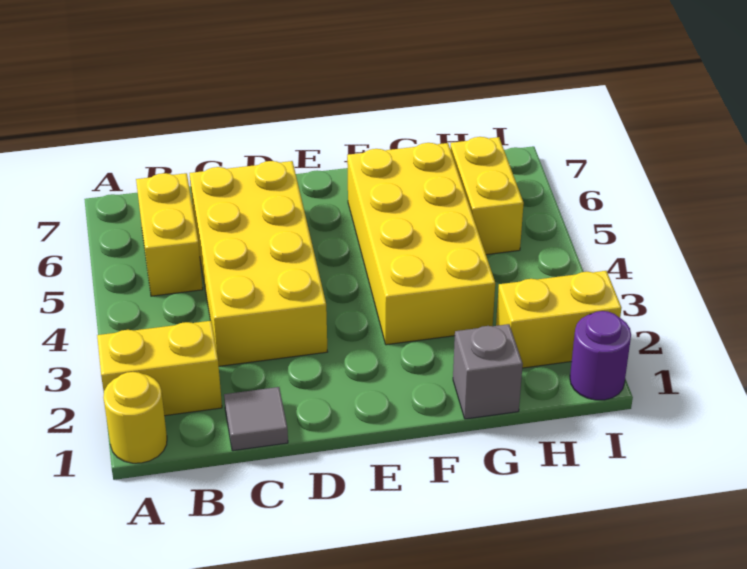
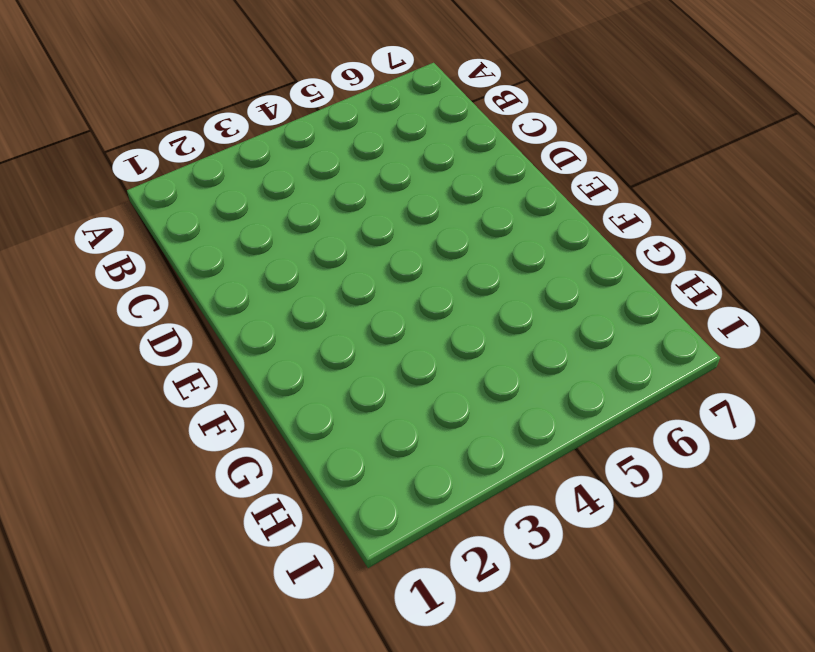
none -> yellow 1x1 round brick [103,372,167,463]
none -> yellow 1x2 brick [97,321,222,416]

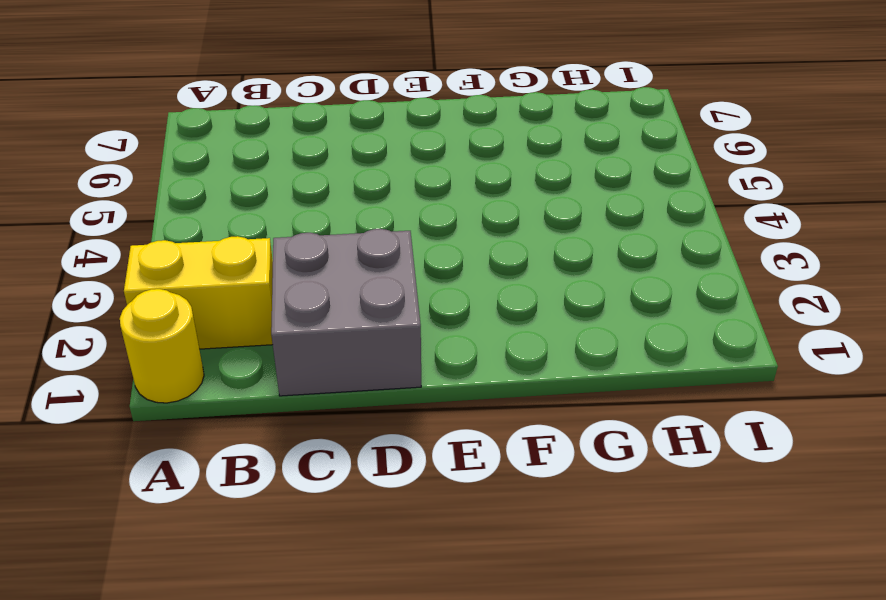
grey 2x2 brick [271,229,421,396] -> grey 1x1 tile [224,387,288,451]
none -> yellow 1x2 brick [136,173,203,296]
none -> yellow 2x4 brick [190,161,327,366]

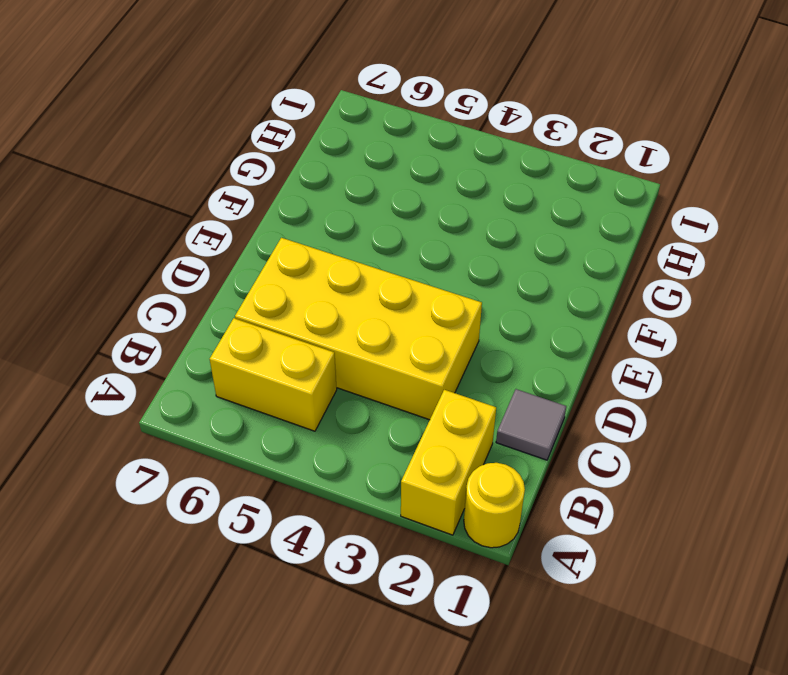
none -> yellow 2x4 brick [347,143,495,345]
none -> grey 1x1 brick [453,324,523,419]

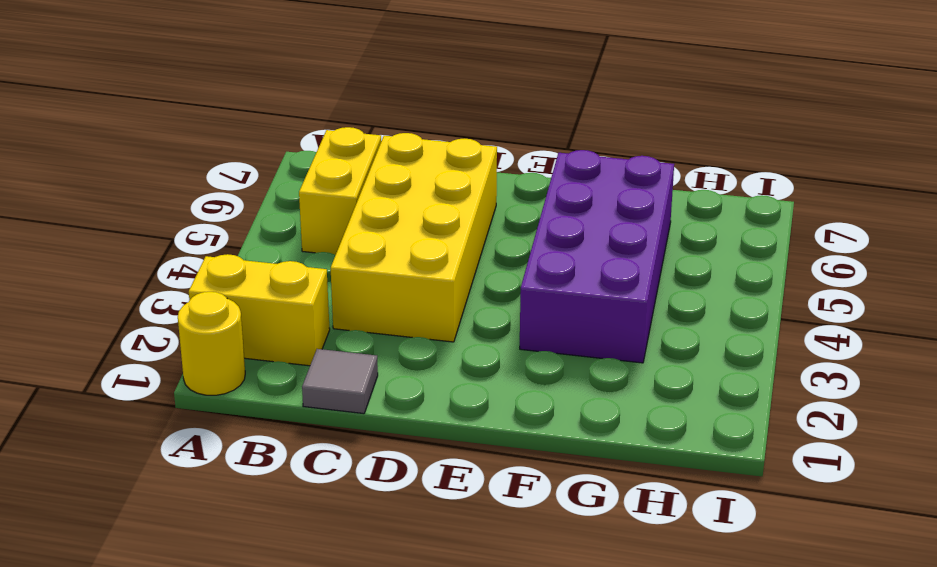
purple 2x4 brick [520,150,674,363] -> yellow 2x4 brick [347,143,495,345]
none -> grey 1x1 brick [453,324,523,419]
none -> yellow 1x2 brick [496,271,621,368]

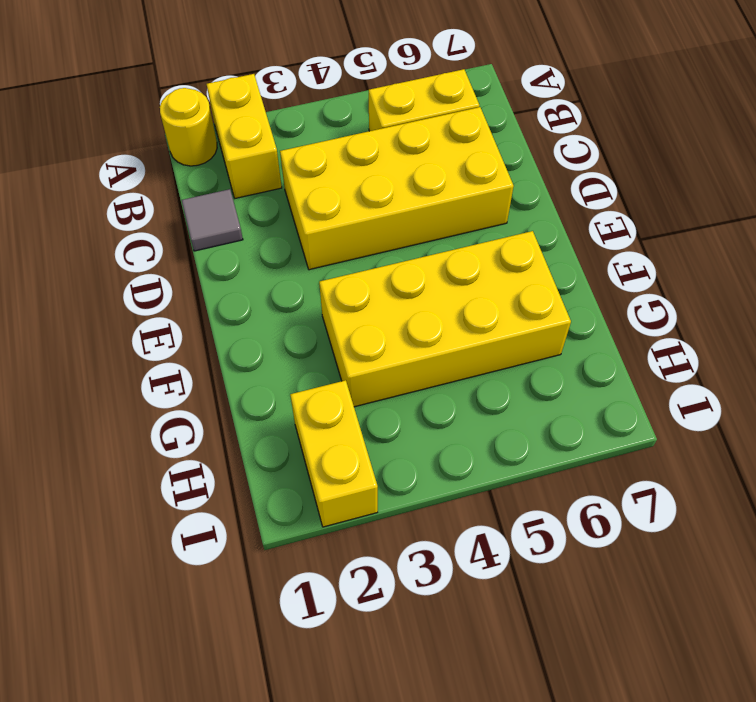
none -> grey 1x1 brick [453,324,523,419]
none -> yellow 1x2 brick [450,137,524,255]

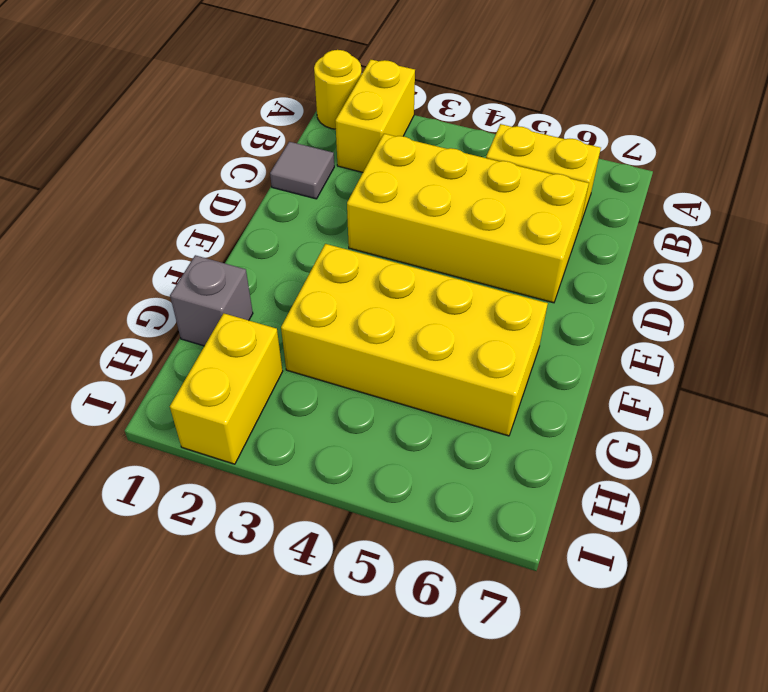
none -> yellow 1x2 brick [450,137,524,255]
none -> purple 1x1 round brick [570,311,631,400]

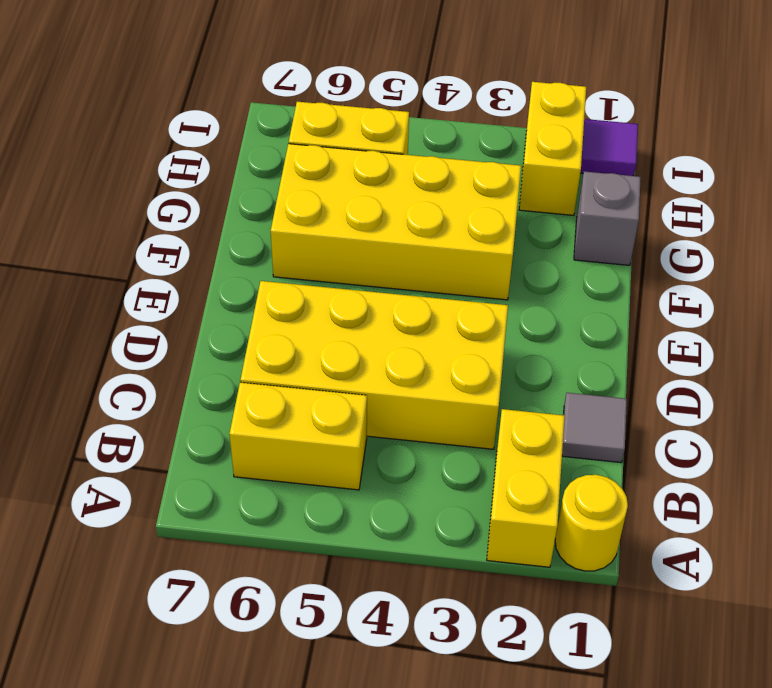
purple 1x1 tile [580,119,638,176] -> purple 1x1 round brick [570,311,631,400]

